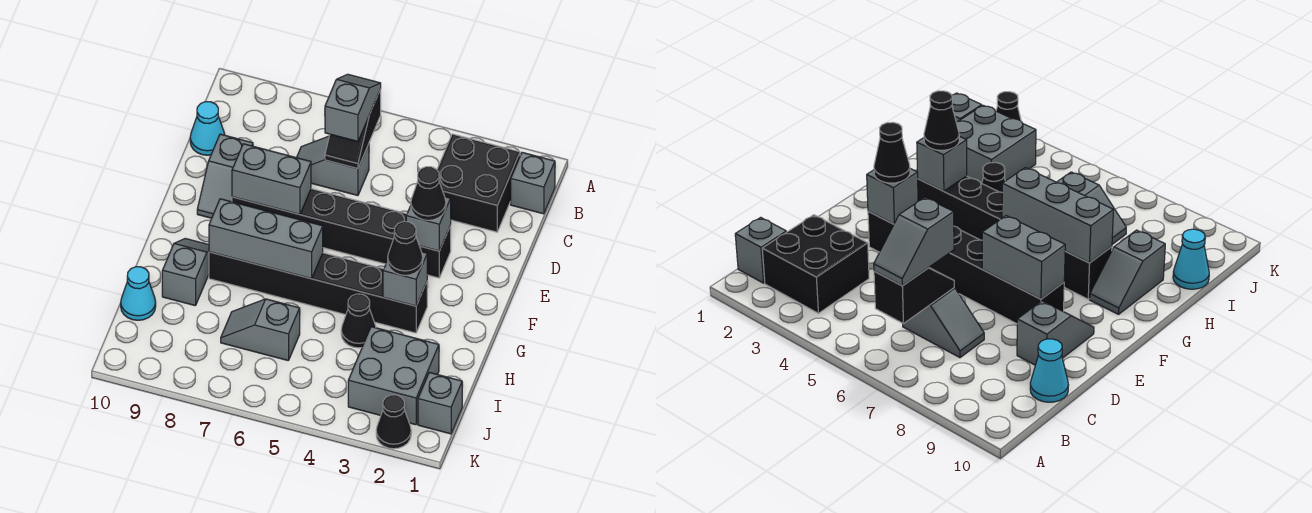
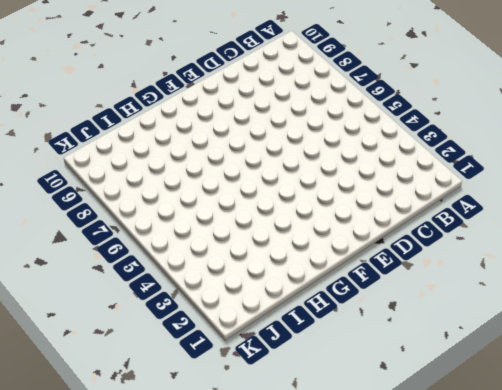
none -> grey 1x1 brick [511,152,555,214]
none -> black 2x2 brick [437,134,520,232]
none -> grey 1x2 slope [297,136,369,196]

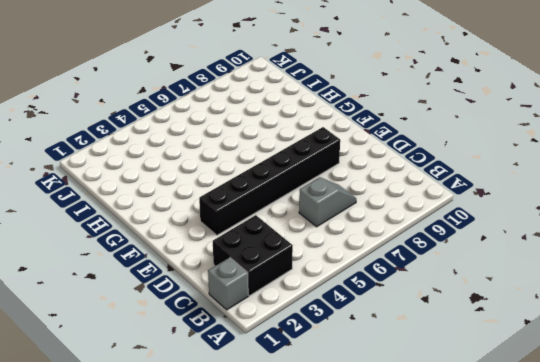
none -> cyan 1x1 cone [190,102,225,155]
none -> grey 1x2 slope [197,134,253,218]
none -> black 1x6 brick [209,252,427,333]

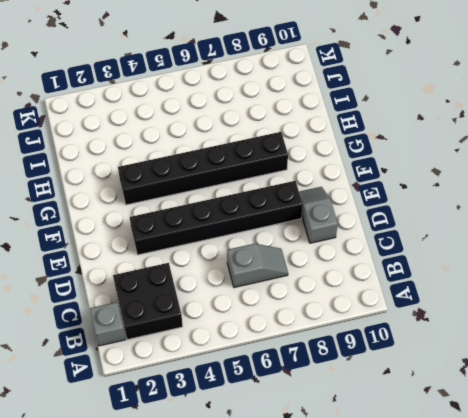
none -> cyan 1x1 cone [190,102,225,155]
none -> grey 1x2 slope [162,239,209,306]
none -> black 1x1 cone [341,294,376,348]

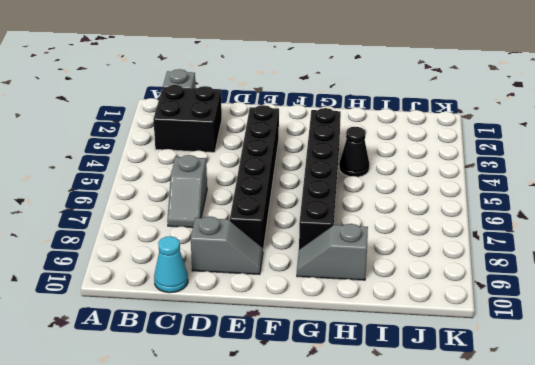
none -> grey 2x2 brick [348,327,439,425]
none -> grey 1x2 slope [221,299,300,360]
none -> cyan 1x1 cone [121,267,156,320]

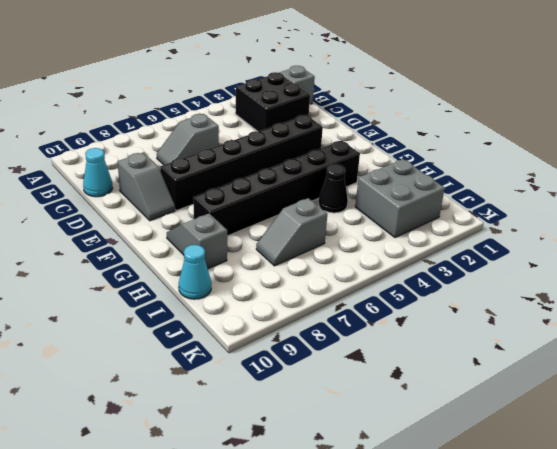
none -> grey 1x1 brick [418,372,462,434]
none -> black 1x1 cone [376,395,411,449]
none -> black 1x2 slope [325,89,381,169]

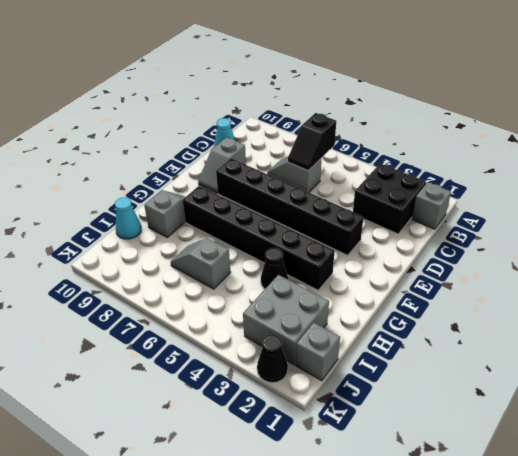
none -> grey 1x1 brick [406,197,451,251]
none -> grey 1x2 brick [232,144,311,214]
none -> grey 1x1 brick [383,252,427,306]

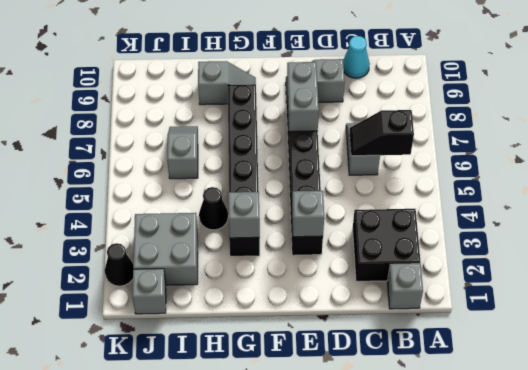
none -> cyan 1x1 cone [121,267,156,320]
none -> grey 1x3 brick [209,199,323,279]
none -> grey 1x2 slope [325,74,381,141]

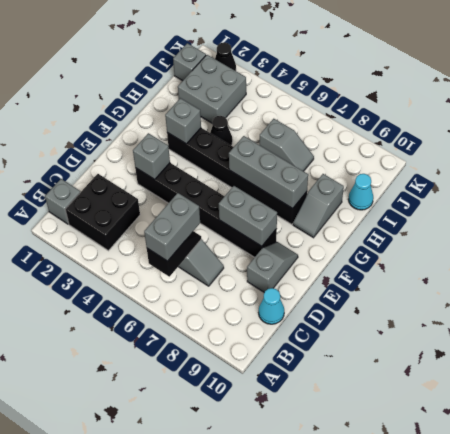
grey 1x2 brick [144,193,200,261] -> grey 1x2 slope [325,74,381,141]
none -> black 1x1 cone [411,167,446,220]
none -> black 1x1 cone [388,222,423,275]

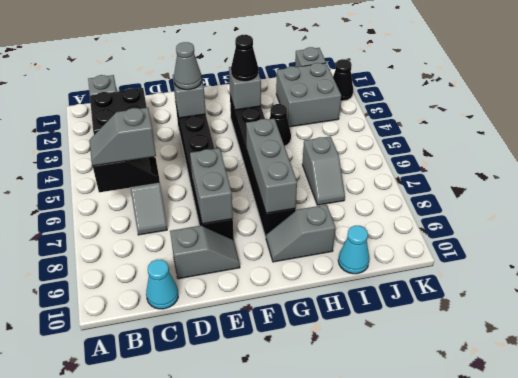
grey 1x1 cone [174,42,202,90] -> black 1x1 cone [411,167,446,220]

